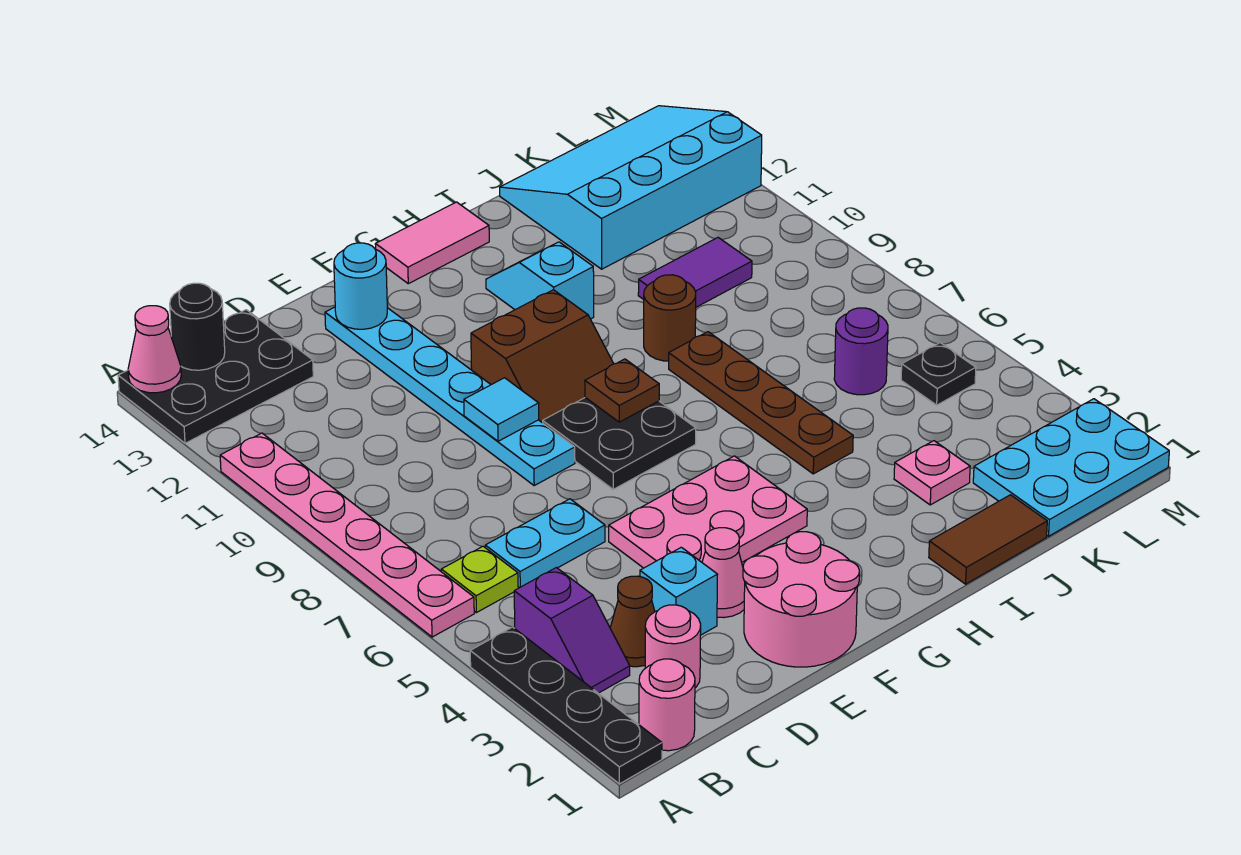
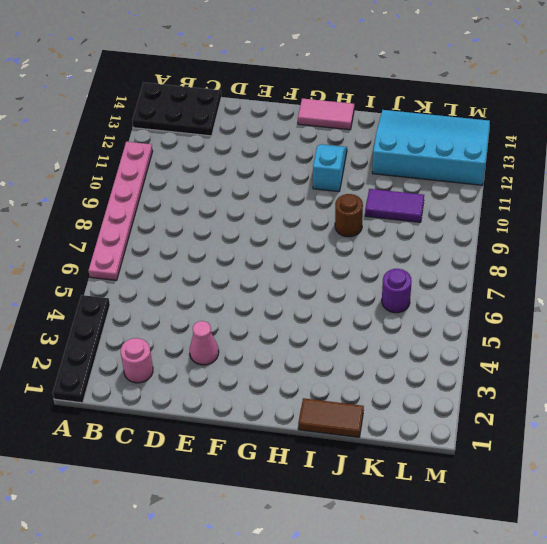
none -> pink 1x1 round brick [639,659,695,751]
none -> purple 1x2 slope [514,568,630,693]
none -> lime 1x1 plate [441,546,518,613]
none -> brown 1x1 cone [610,576,655,667]

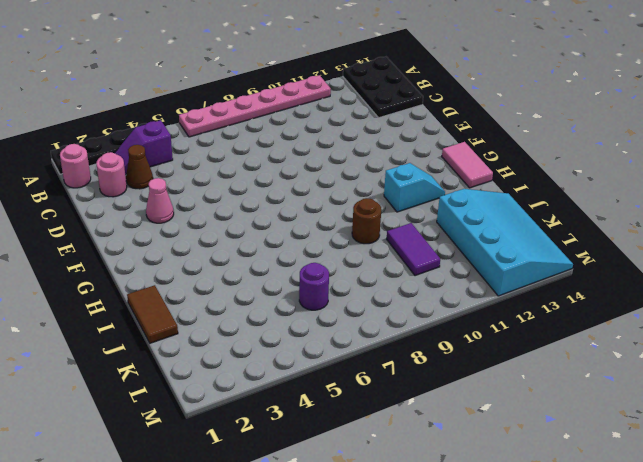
none -> lime 1x1 plate [441,546,518,613]
none -> cyan 1x2 plate [485,499,605,588]
none -> cyan 1x1 brick [640,547,718,635]
none -> pink 2x2 round brick [743,532,860,667]

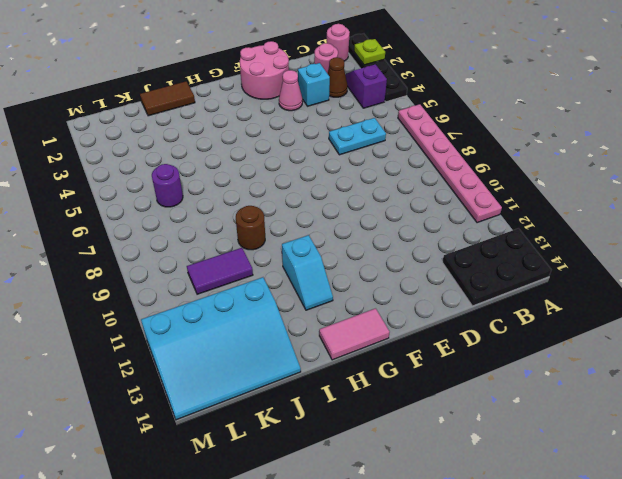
lime 1x1 plate [354,39,385,65] -> lime 1x1 plate moved to [441,546,518,613]
none -> pink 2x3 plate [609,456,807,568]
none -> cyan 1x6 plate [325,307,575,485]
none -> black 2x2 plate [543,398,696,489]
none -> brown 2x2 slope [471,290,614,423]

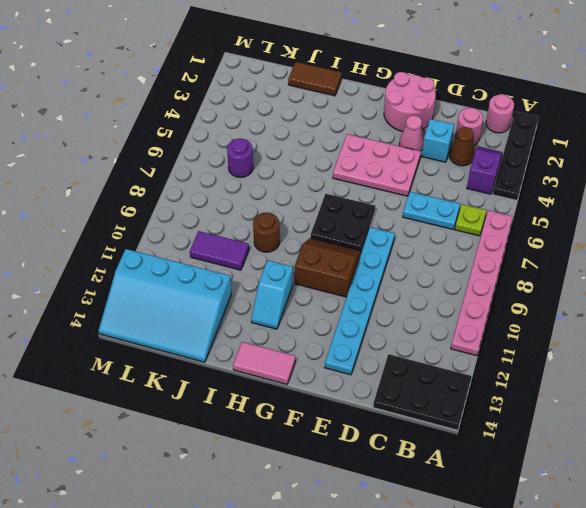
none -> brown 1x4 plate [669,332,853,474]
none -> pink 1x1 plate [894,441,970,505]
none -> cyan 2x3 plate [973,399,1169,536]
none -> black 1x1 plate [901,343,976,405]

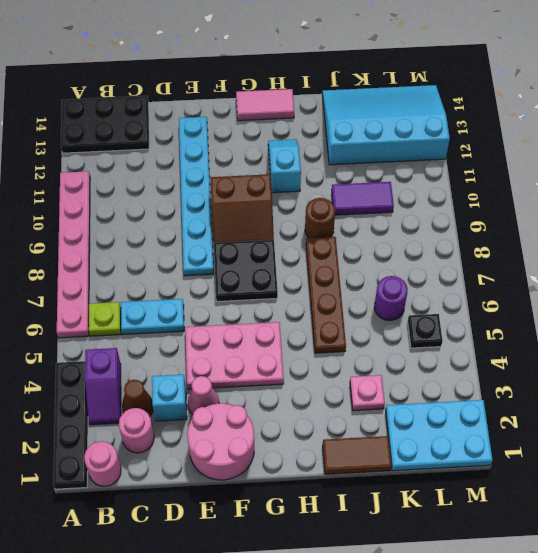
none -> pink 1x1 cone [128,306,181,393]
none -> black 1x1 round brick [170,283,225,370]
none -> cyan 1x1 tile [464,378,539,441]
none -> cyan 1x1 round brick [334,243,387,329]

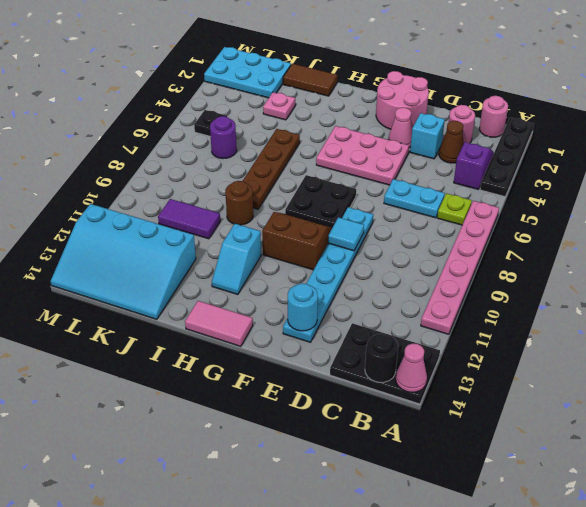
none -> brown 1x1 plate [585,359,659,422]

